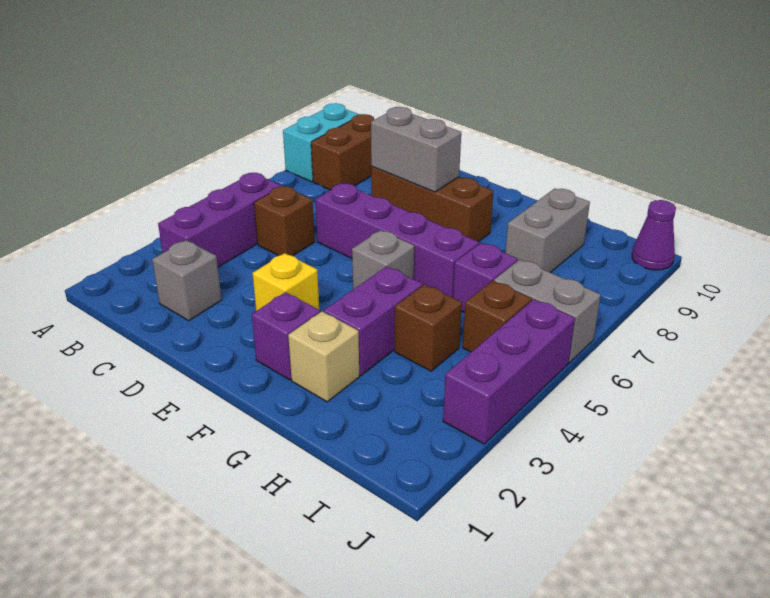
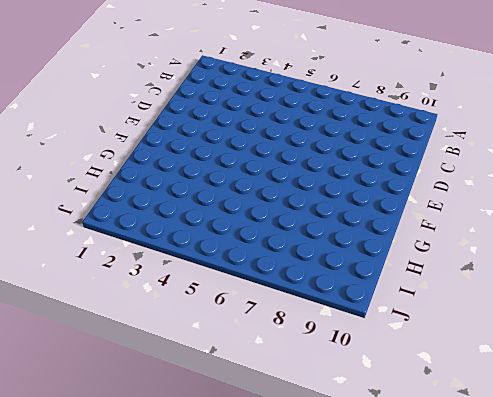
none -> cyan 1x2 brick [283,103,359,182]
none -> purple 1x3 brick [158,173,282,267]
none -> brown 1x2 brick [311,114,374,190]

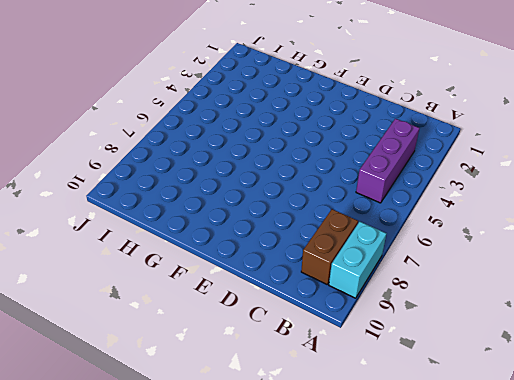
none -> grey 1x1 brick [152,240,222,321]
none -> brown 1x1 brick [254,186,315,256]
none -> purple 1x4 brick [315,183,479,298]

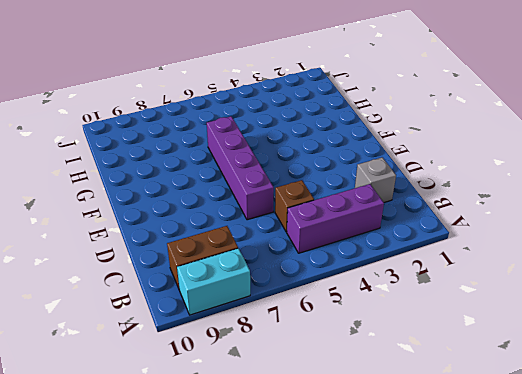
none -> brown 1x3 brick [371,167,494,242]
none -> yellow 1x1 brick [252,253,319,311]
none -> purple 1x1 brick [252,292,320,380]

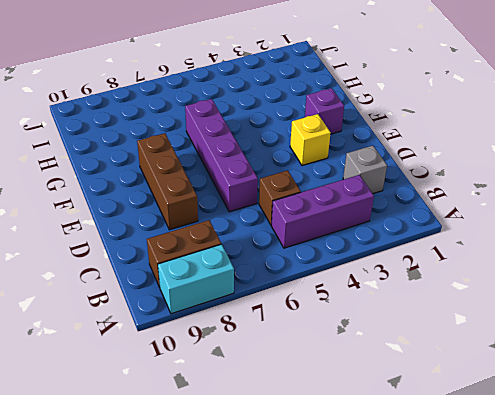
none -> grey 1x1 brick [352,230,414,289]
none -> tan 1x1 brick [288,312,359,402]
none -> purple 1x2 brick [324,267,422,376]

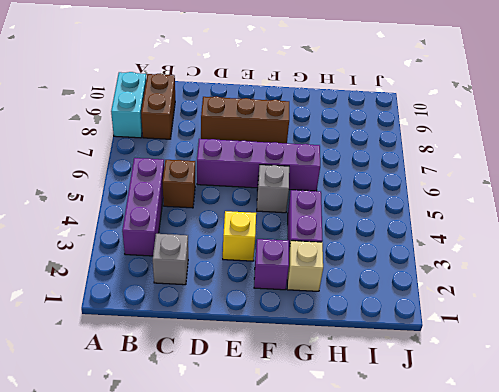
none -> brown 1x1 brick [395,284,462,371]
none -> purple 1x1 brick [453,243,518,313]
none -> grey 1x2 brick [505,188,590,273]

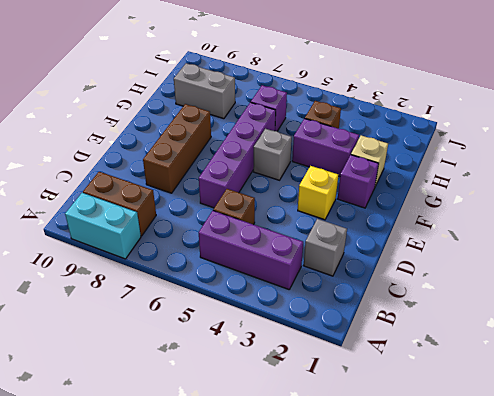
none -> brown 1x1 brick [463,281,532,352]
none -> grey 1x2 brick [494,259,601,363]
none -> purple 1x3 brick [443,299,575,444]

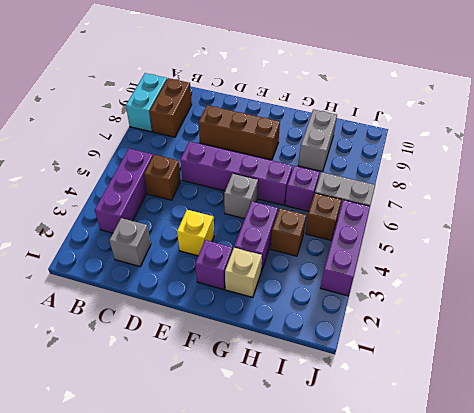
none -> purple 1x1 cone [632,200,676,270]
none -> grey 1x2 brick [371,107,461,192]

